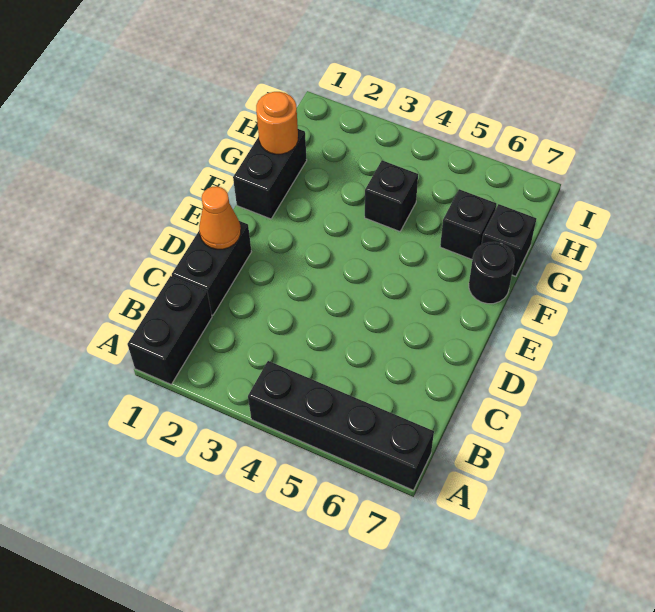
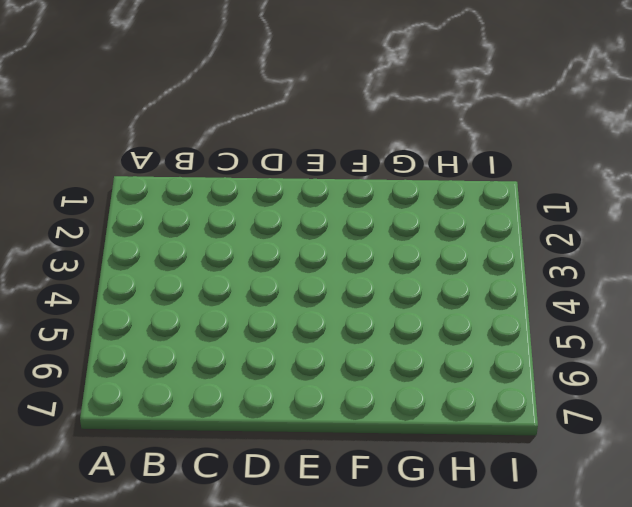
none -> black 1x2 brick [127,276,212,384]
none -> black 1x4 brick [248,361,434,490]

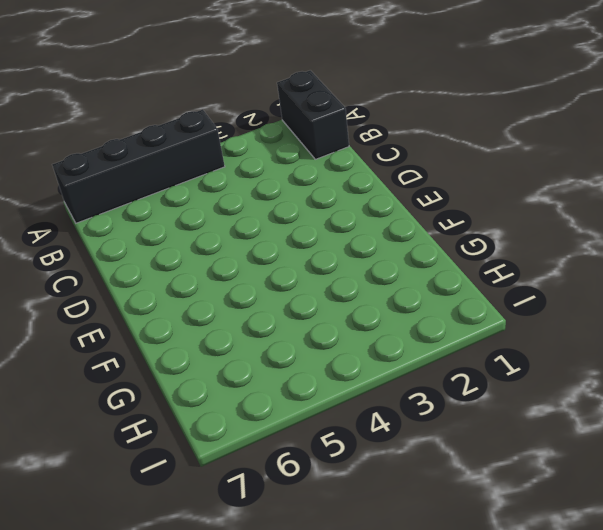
none -> black 1x2 brick [172,221,251,315]
none -> black 1x2 brick [233,129,307,219]

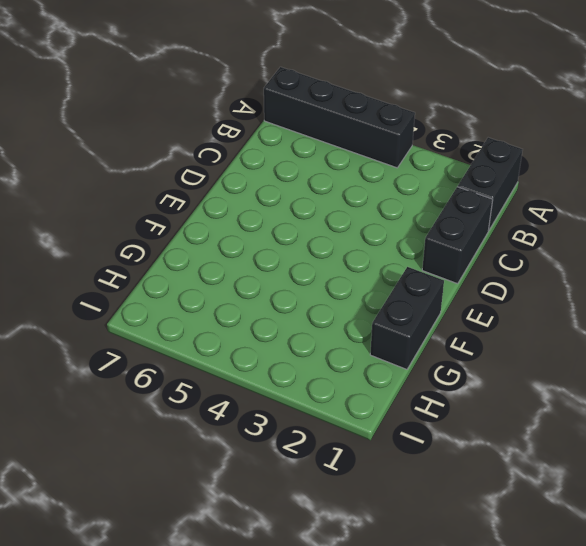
none -> black 1x1 round brick [469,242,515,304]
none -> black 1x1 brick [365,160,418,231]

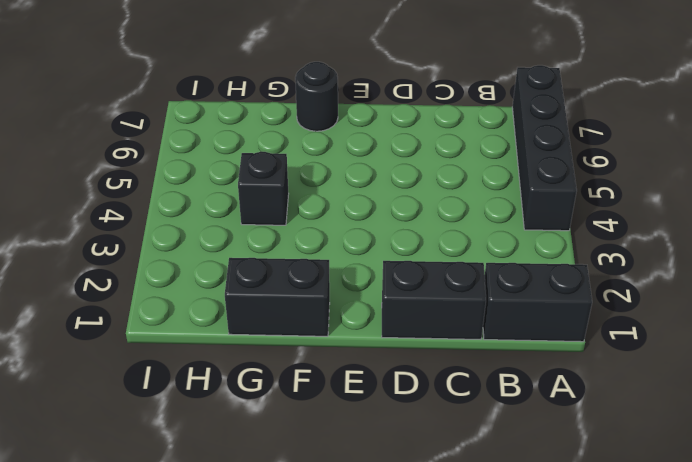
none -> black 1x1 brick [440,189,496,259]
none -> black 1x1 brick [481,204,537,276]

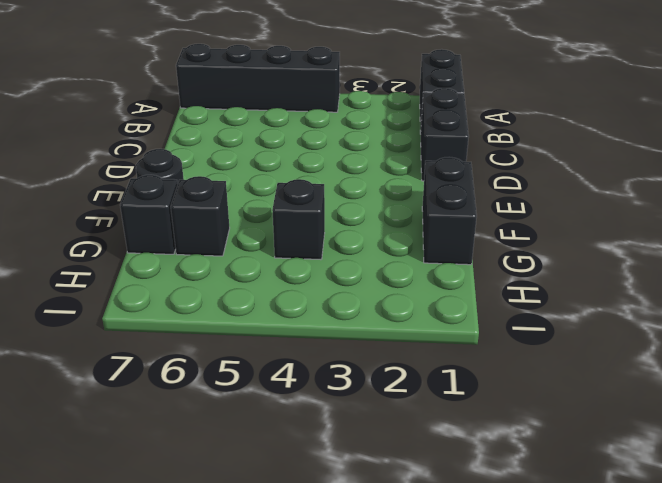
none -> orange 1x1 cone [199,186,241,249]
none -> orange 1x1 round brick [256,92,298,154]

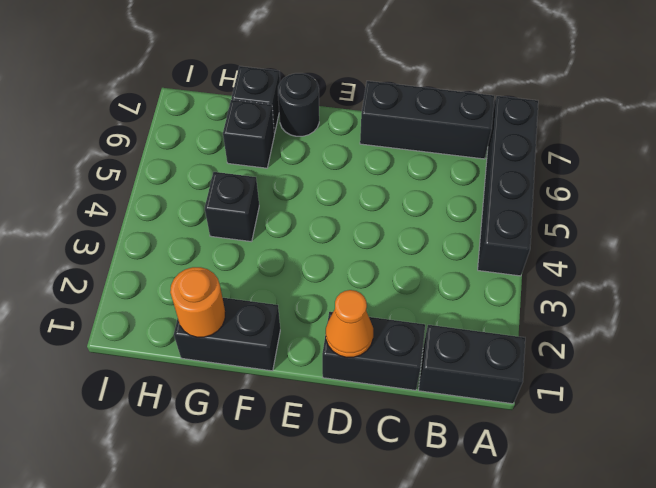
black 1x3 brick [360,81,494,159] -> none

